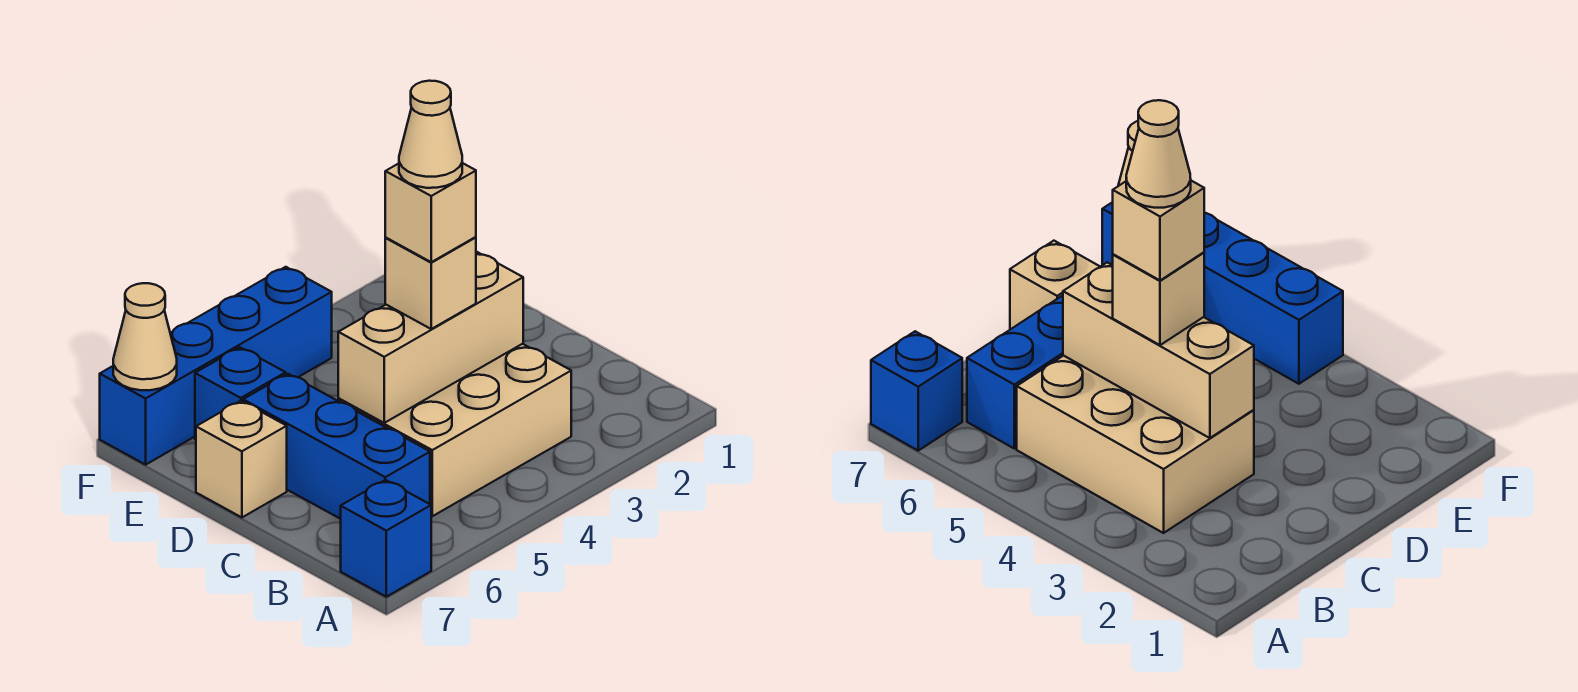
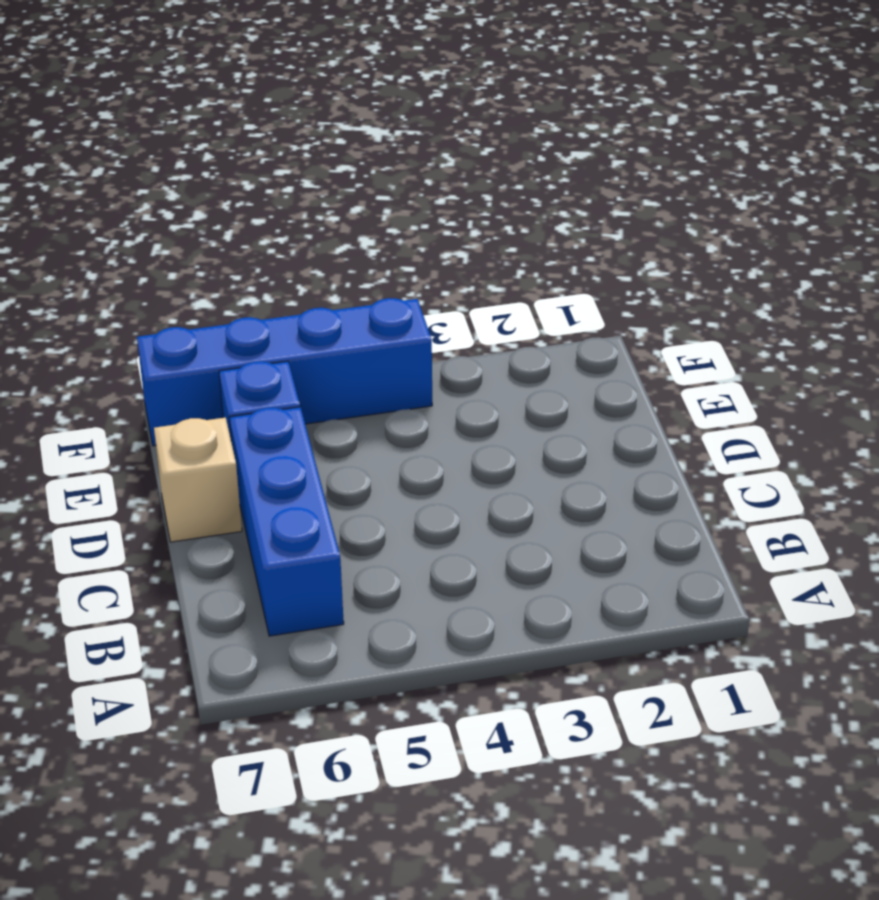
none -> blue 1x1 brick [341,480,431,597]
none -> tan 2x3 brick [338,344,571,516]

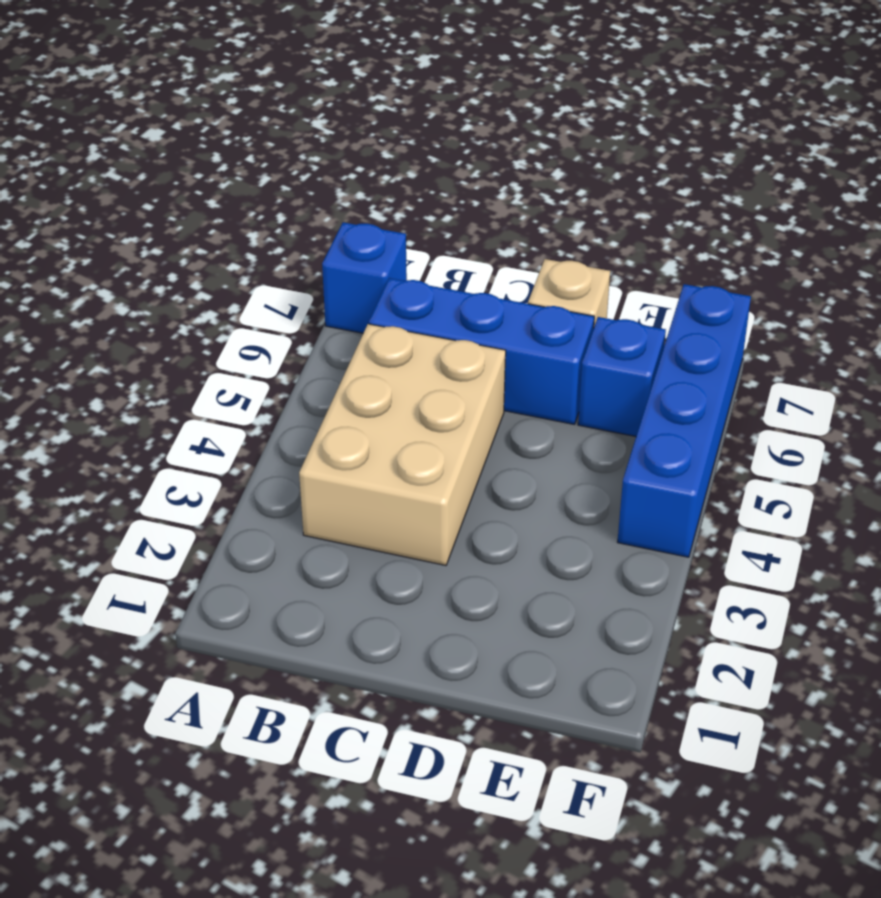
none -> tan 1x3 brick [338,252,523,423]
none -> tan 1x1 cone [113,283,177,390]

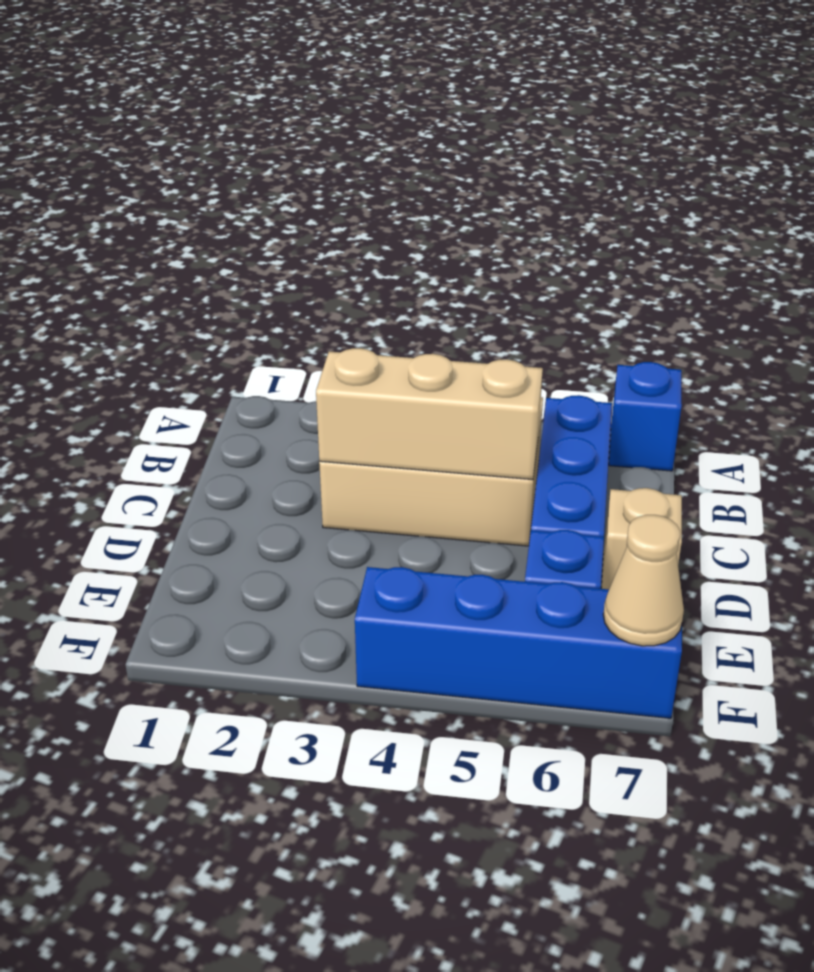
none -> tan 1x1 brick [385,237,476,329]
none -> tan 1x1 brick [385,163,476,262]

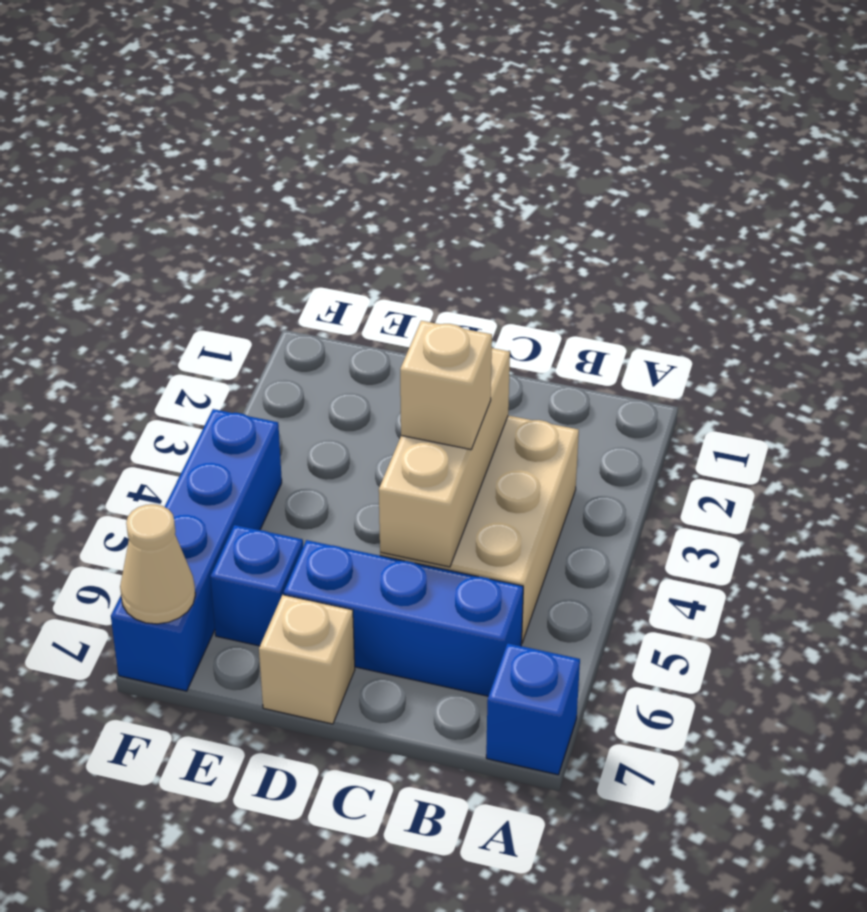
none -> tan 1x1 brick [385,163,476,262]
none -> tan 1x1 cone [399,81,462,188]

